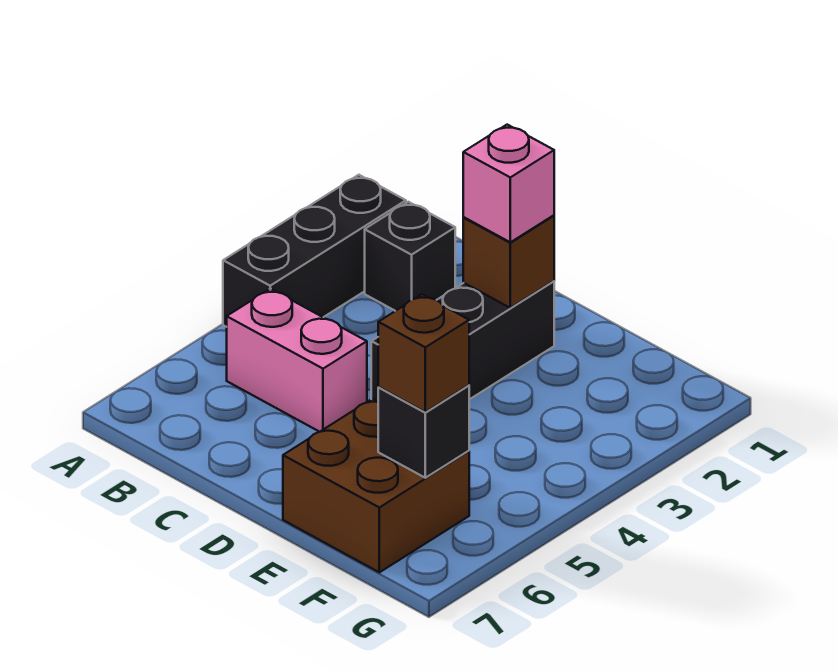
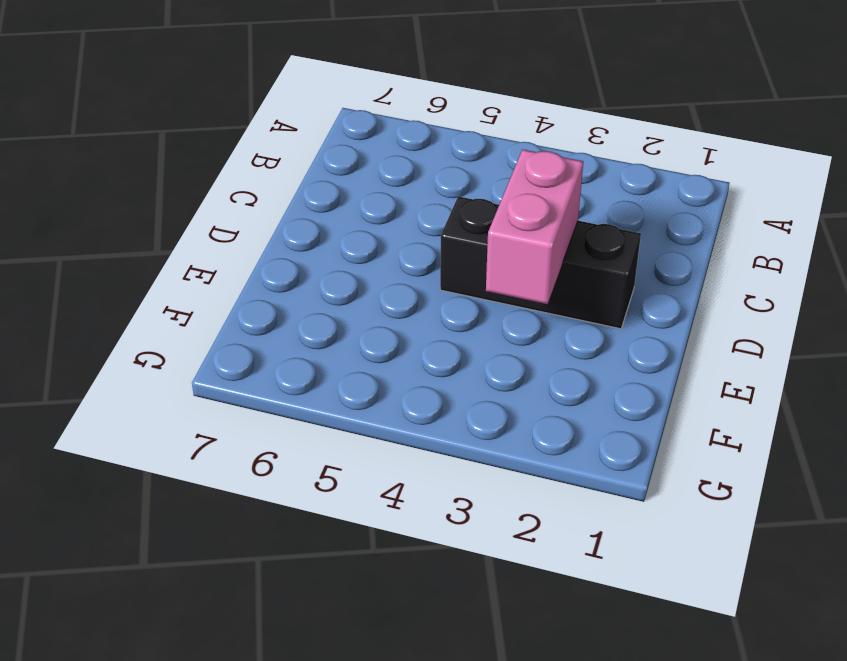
pink 1x2 brick [486,150,583,304] -> pink 1x2 brick moved to [227,289,367,432]
none -> black 1x3 brick [223,175,406,327]
none -> black 1x1 brick [365,202,455,311]

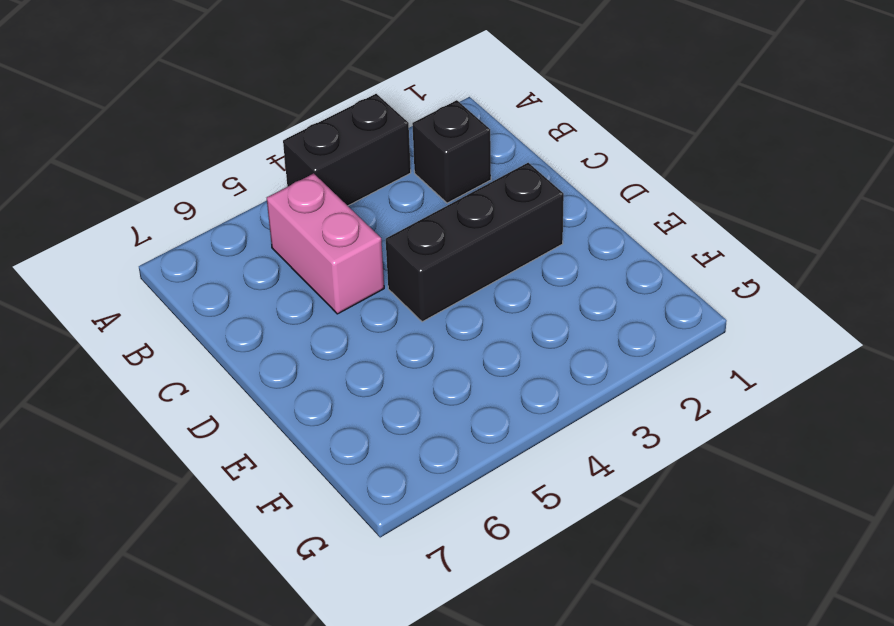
black 1x2 brick [283,94,411,206] -> black 1x3 brick [223,175,406,327]
none -> brown 2x2 brick [283,399,469,572]
none -> brown 1x1 brick [463,215,554,308]

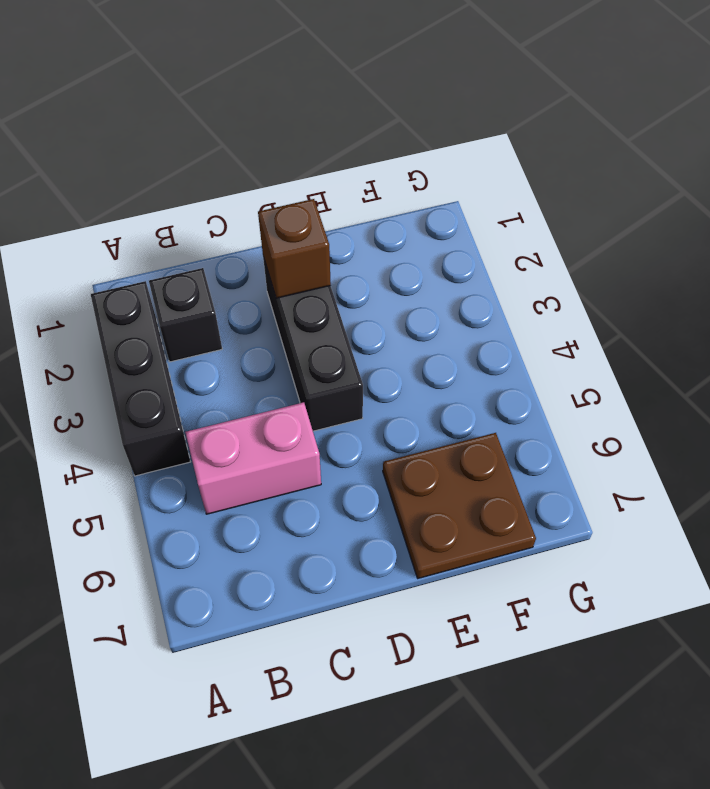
brown 2x2 plate [383,433,536,578] -> brown 2x2 brick [283,399,469,572]
none -> black 1x1 brick [378,385,469,478]
none -> pink 1x1 brick [463,125,554,242]

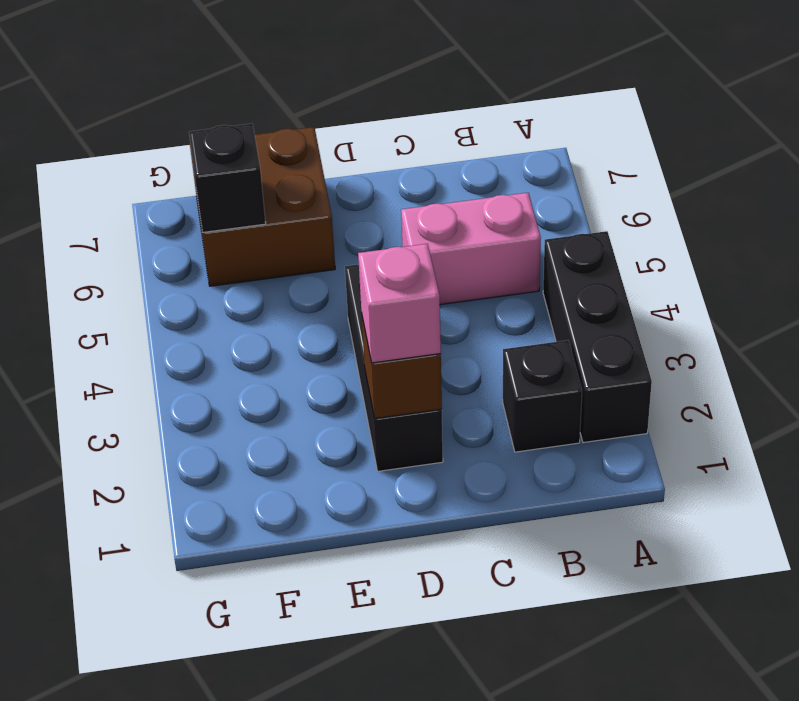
none -> brown 1x1 brick [378,294,469,412]

